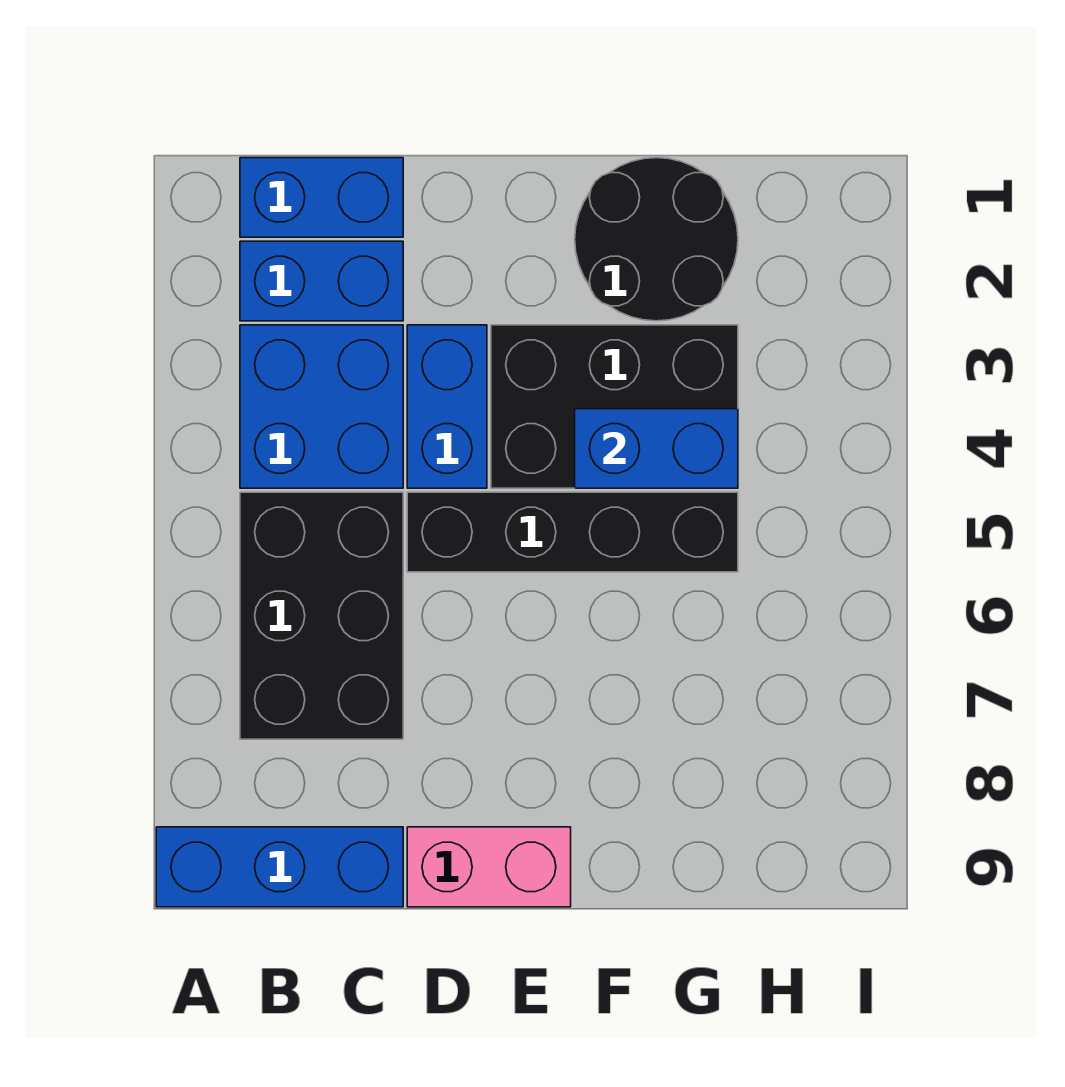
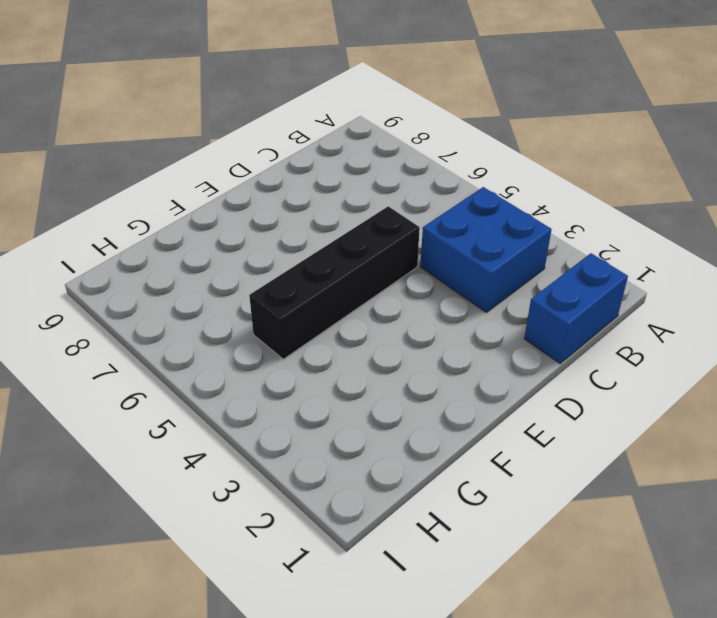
none -> blue 1x3 brick [156,827,403,907]
none -> blue 1x2 brick [240,241,403,321]

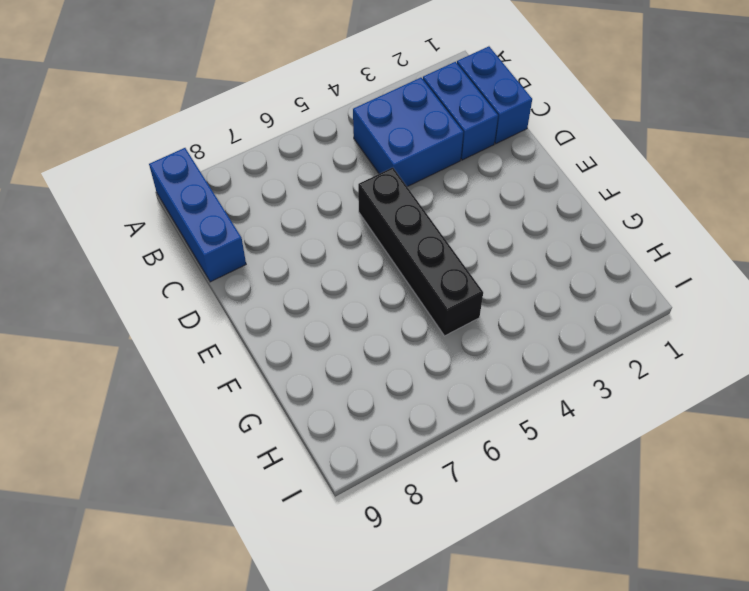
none -> black 2x3 brick [240,492,403,739]
none -> blue 1x2 brick [407,325,487,488]

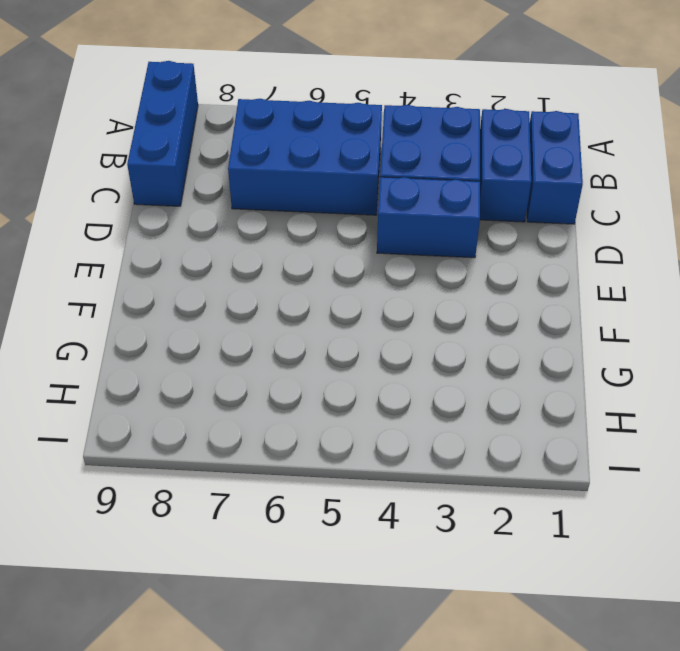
blue 2x3 brick [228,99,382,215] -> black 2x3 brick [240,492,403,739]
none -> black 1x4 brick [407,492,738,572]
none -> pink 1x2 brick [407,827,571,907]

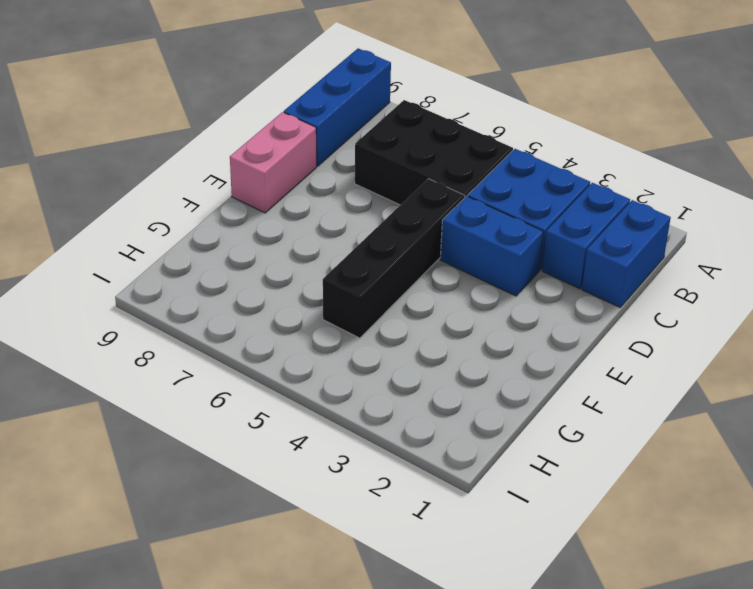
none -> black 2x3 brick [491,325,738,488]
none -> black 2x2 round brick [575,158,738,321]

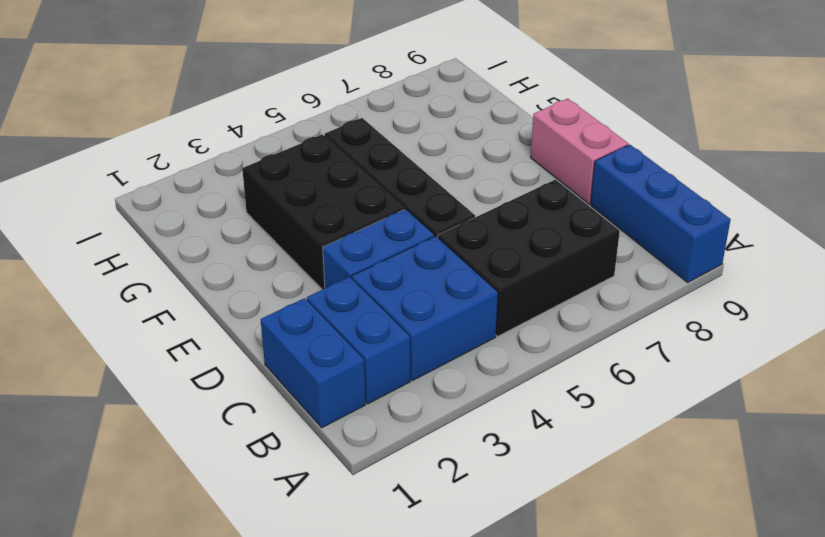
none -> black 2x2 round brick [575,158,738,321]
none -> blue 1x2 brick [575,409,738,488]

